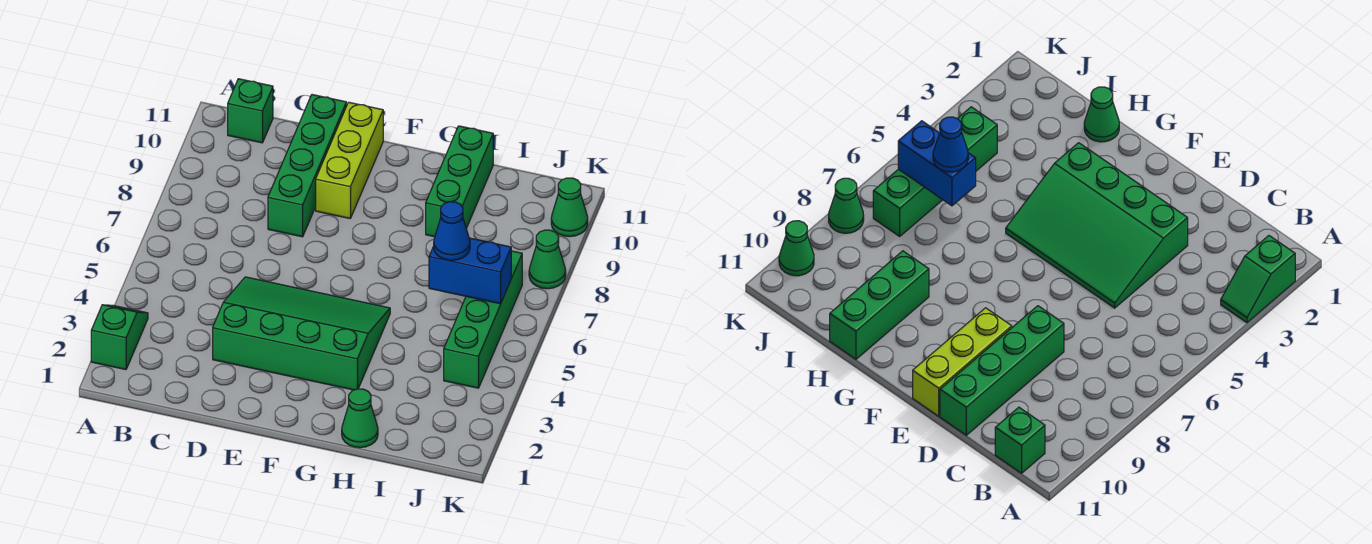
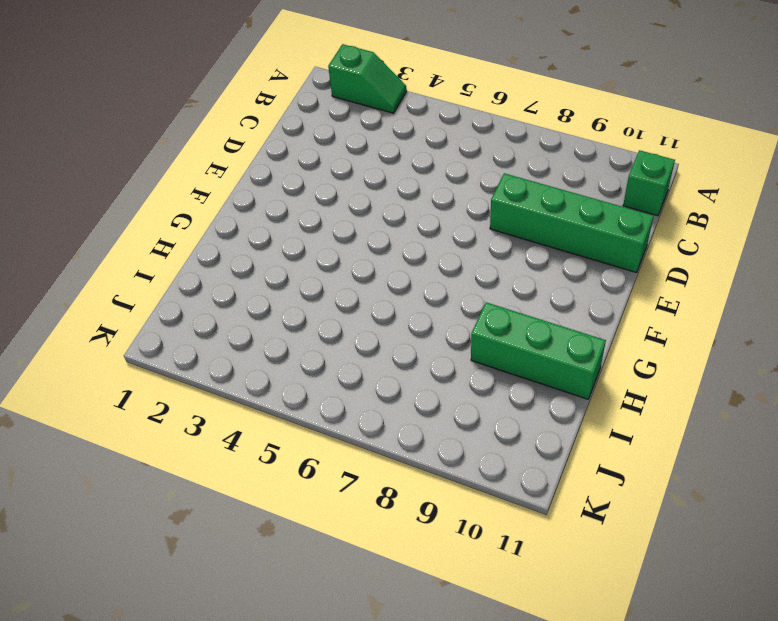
none -> green 3x4 slope [213,277,390,390]
none -> lime 1x3 brick [316,102,383,218]
none -> green 1x1 cone [342,389,378,448]

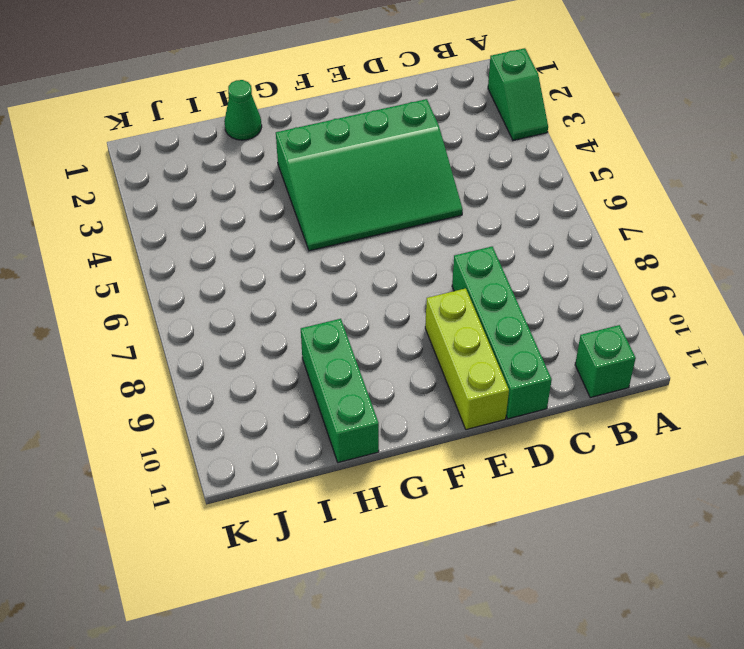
none -> green 1x4 brick [444,251,522,388]
none -> green 1x1 cone [529,230,566,289]
none -> green 1x1 cone [551,178,588,237]

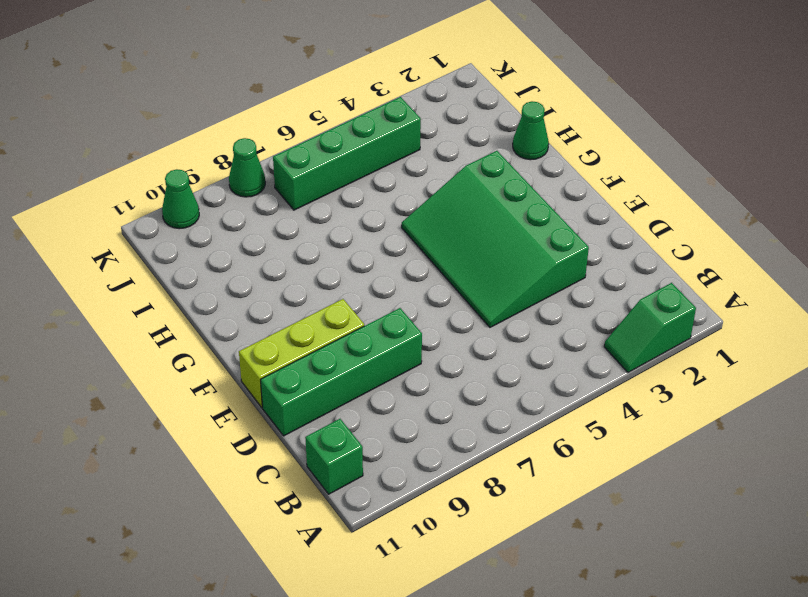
none -> green 1x3 brick [426,126,493,237]
none -> blue 1x2 brick [429,238,511,304]
none -> blue 1x1 cone [434,202,470,260]

